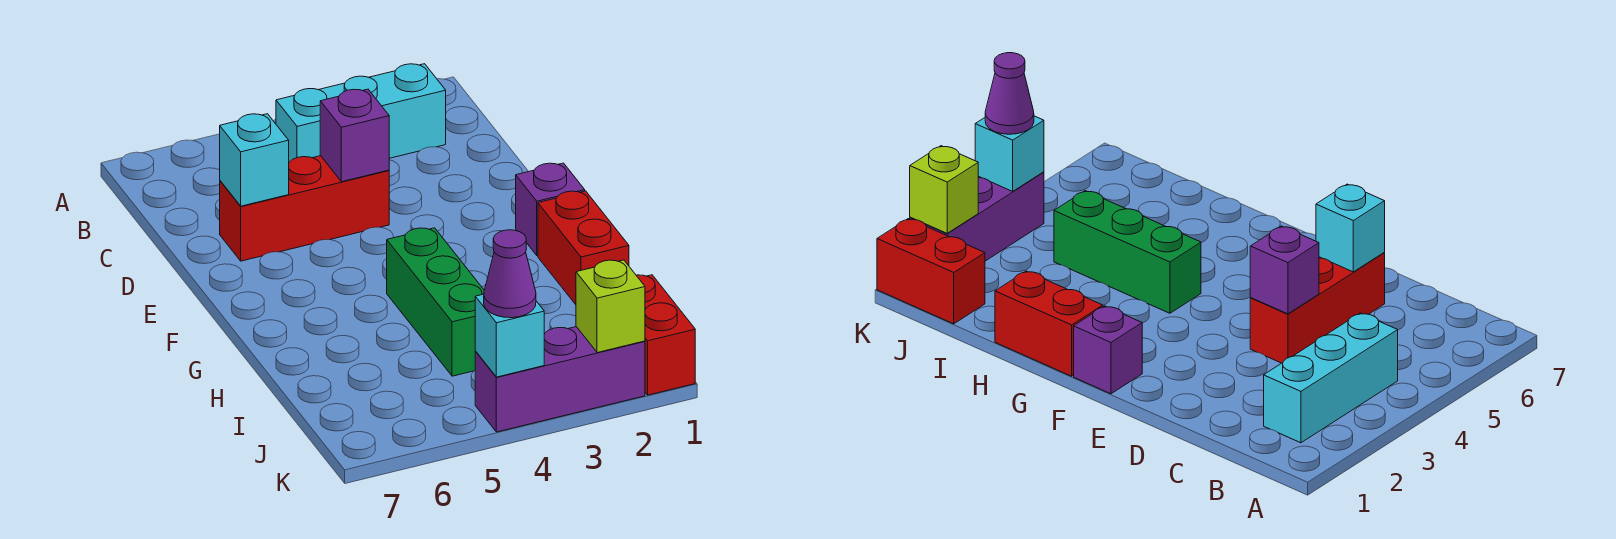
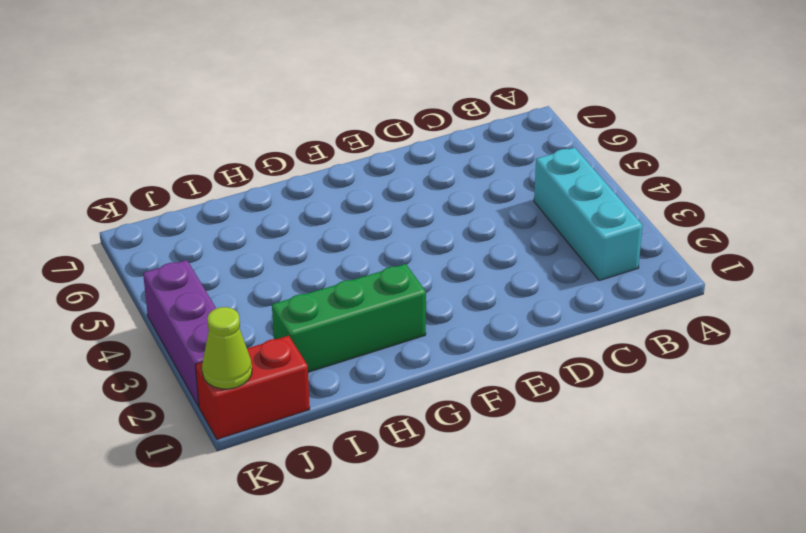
green 1x3 brick [272,264,426,372] -> green 1x3 brick moved to [387,228,484,376]
lime 1x1 cone [202,307,252,389] -> none
none -> red 1x3 brick [220,156,389,261]
none -> purple 1x1 brick [516,163,585,256]
none -> red 1x2 brick [538,191,629,305]

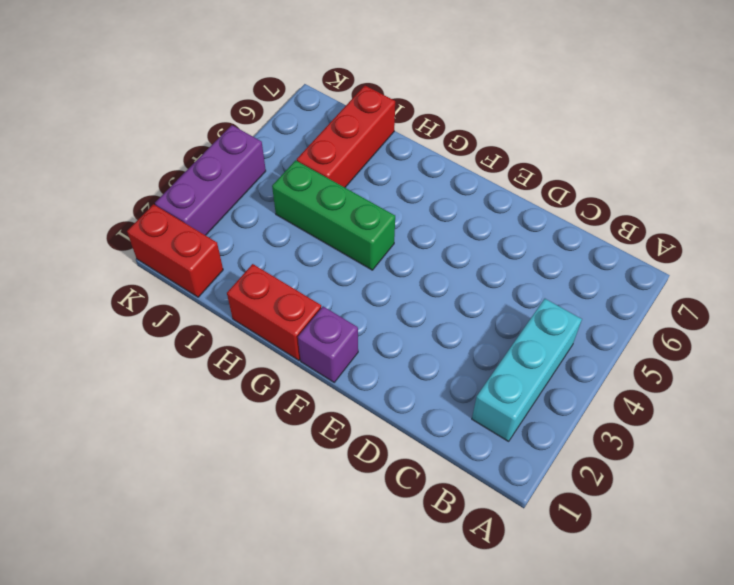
red 1x3 brick [297,86,395,187] -> red 1x3 brick moved to [220,156,389,261]
none -> purple 1x1 brick [320,89,389,182]
none -> cyan 1x1 brick [220,114,289,206]
none -> lime 1x1 brick [576,260,645,353]

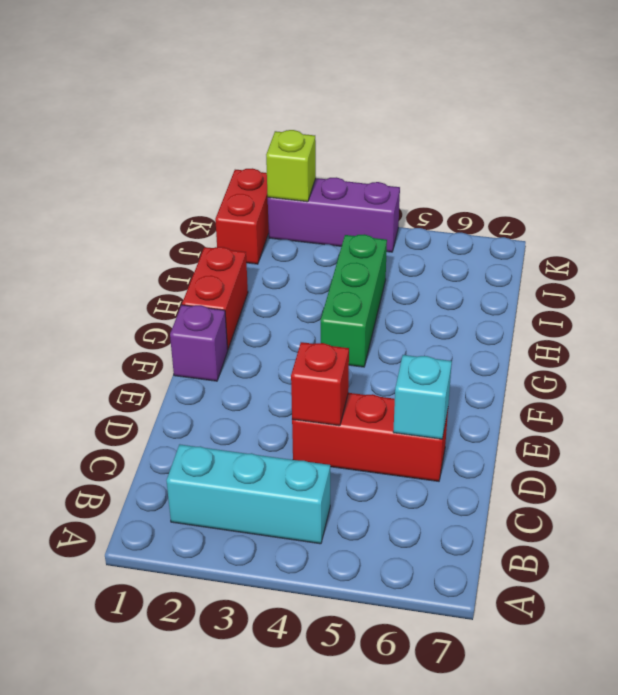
red 1x1 brick [291,342,349,426] -> purple 1x1 brick [320,89,389,182]
none -> cyan 1x1 brick [475,294,544,377]
none -> purple 1x1 cone [484,230,536,318]

